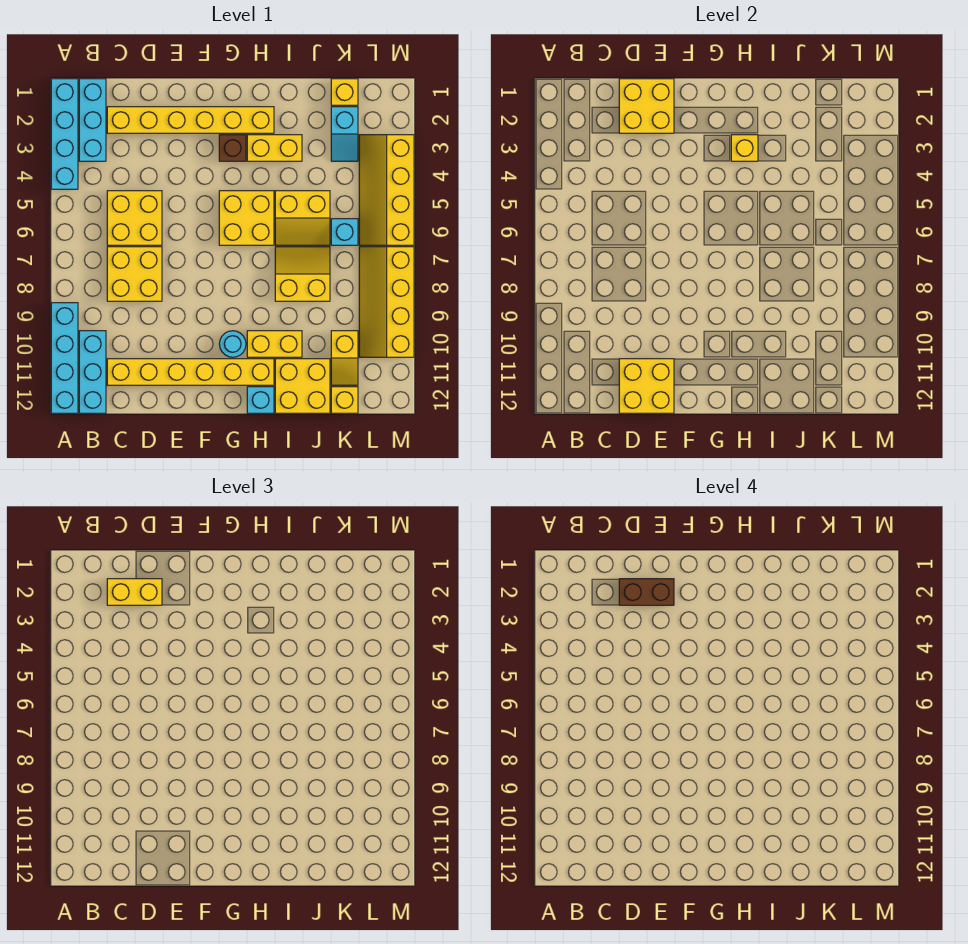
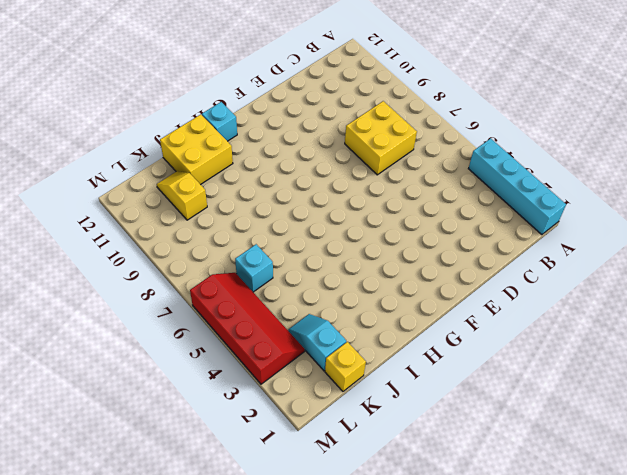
red 2x4 slope [190,273,305,384] -> yellow 2x4 slope [359,135,414,245]
none -> cyan 1x4 brick [51,303,78,413]
none -> cyan 1x3 brick [79,79,106,161]
none -> cyan 1x3 brick [79,331,106,413]

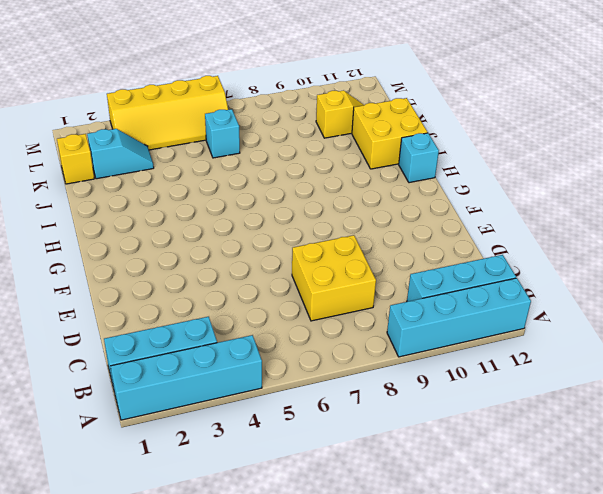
none -> yellow 1x6 brick [107,107,274,133]
none -> yellow 2x2 brick [107,191,162,245]
none -> yellow 1x6 brick [107,359,274,385]

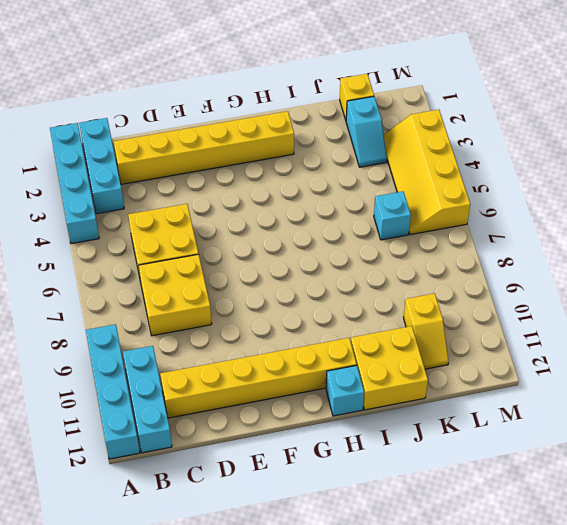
none -> brown 1x1 brick [219,135,246,161]
none -> yellow 2x2 brick [219,191,274,245]
none -> cyan 1x1 round brick [219,331,246,357]

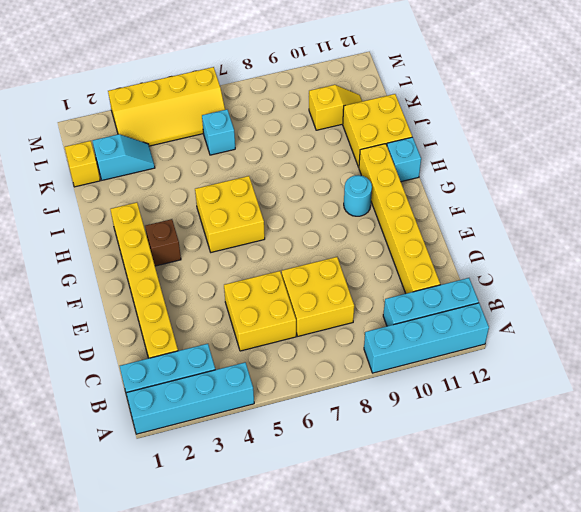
none -> yellow 1x2 brick [247,135,302,161]
none -> yellow 1x2 brick [247,331,302,357]
none -> yellow 2x2 slope [275,191,330,245]

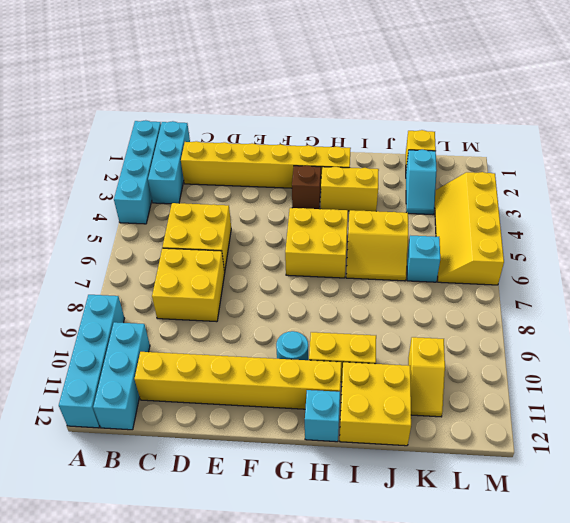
none -> yellow 2x2 slope [275,247,330,301]
none -> yellow 1x1 brick [331,387,358,413]
none -> yellow 2x4 slope [359,247,414,357]

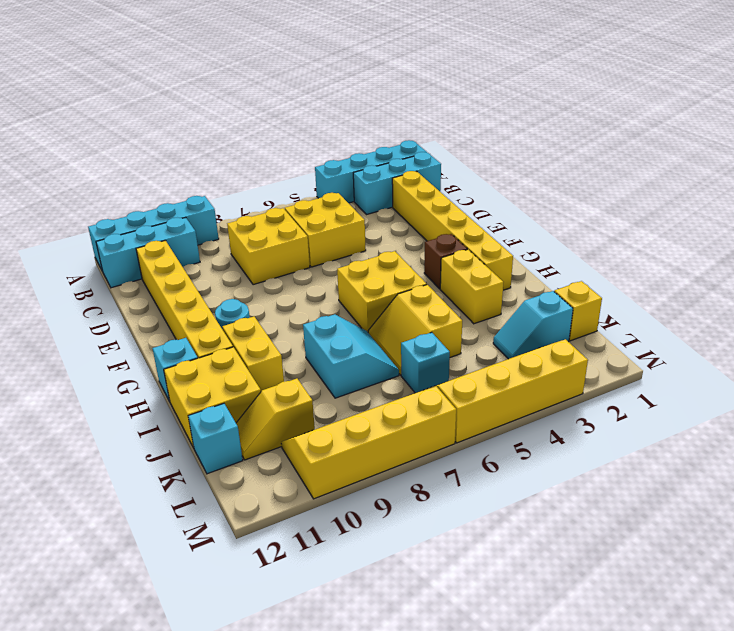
cyan 2x2 slope [303,314,399,398] -> yellow 2x2 slope [275,247,330,301]
cyan 1x1 brick [188,404,243,474] -> yellow 1x1 brick [331,387,358,413]
none -> yellow 2x2 brick [619,79,674,133]
none -> yellow 2x2 brick [619,359,674,413]
none -> yellow 1x1 brick [731,135,758,161]

